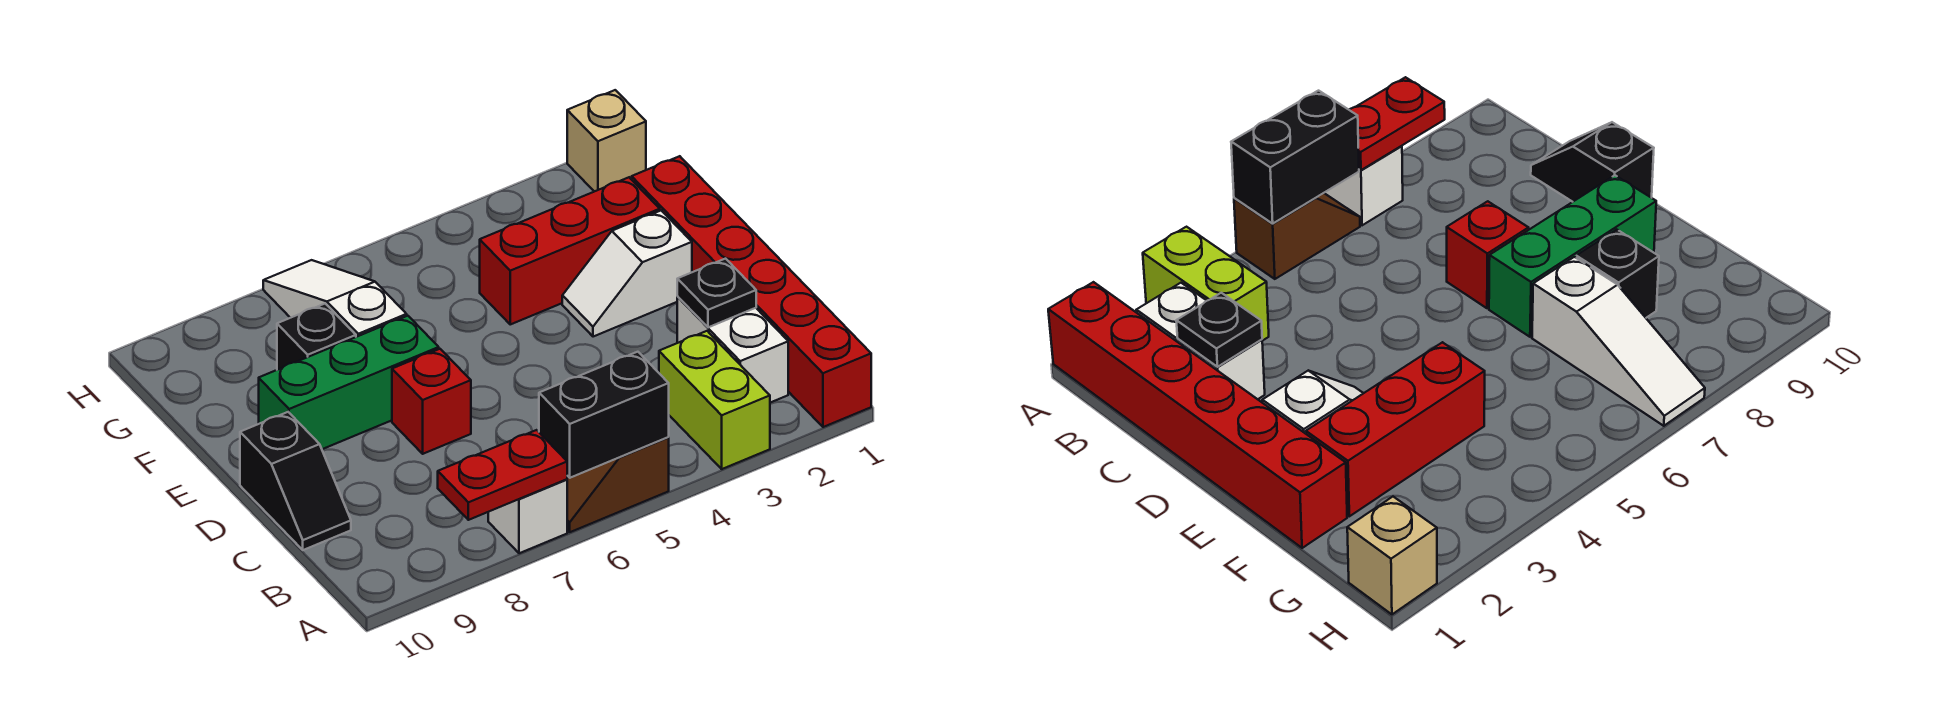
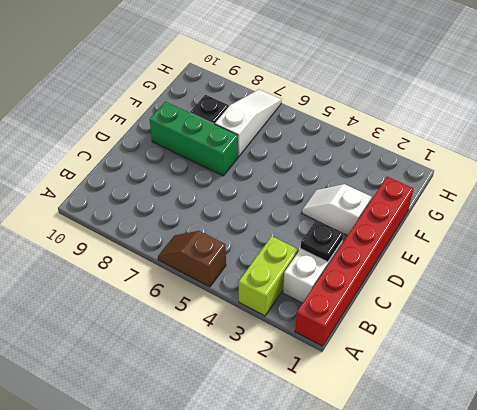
none -> white 1x1 brick [488,479,567,553]
none -> black 1x2 slope [240,412,351,550]
none -> red 1x1 brick [392,349,471,454]

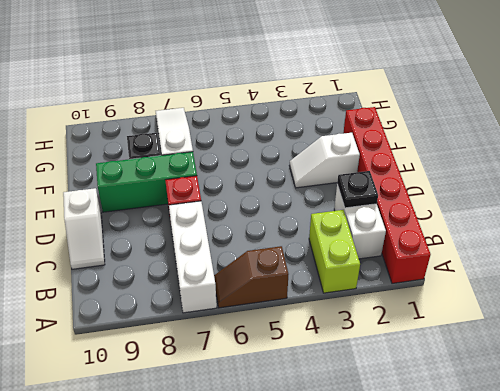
white 1x3 brick [169,201,217,313] -> white 1x1 brick [488,479,567,553]
white 1x2 slope [63,188,105,269] -> black 1x2 slope [240,412,351,550]
none -> red 1x3 brick [480,177,660,324]
none -> tan 1x1 brick [567,90,646,192]
none -> black 1x2 brick [539,352,669,478]

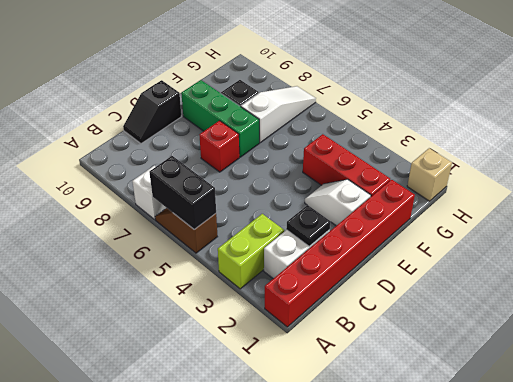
none -> red 1x2 plate [438,430,567,520]

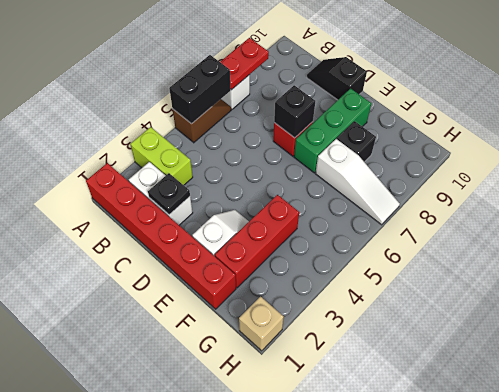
black 1x1 brick [274,85,315,138] -> none

